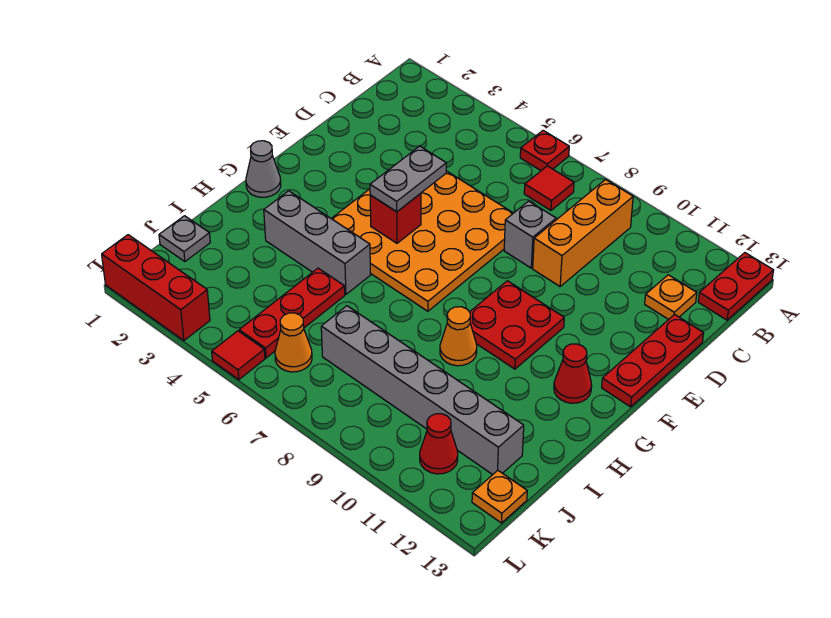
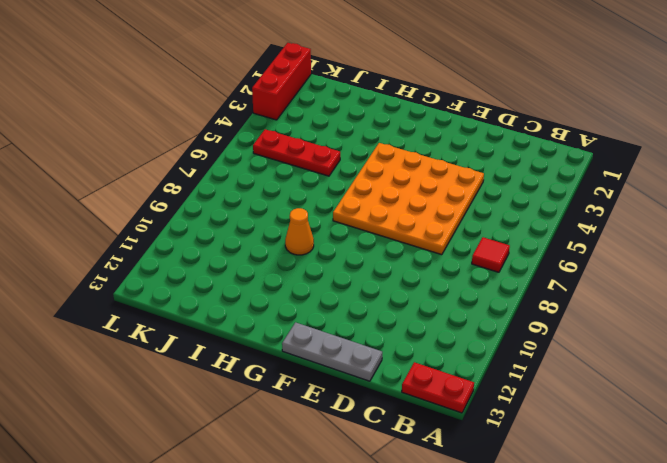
grey 1x3 plate [282,322,382,381] -> red 1x3 plate [602,314,704,407]
none -> red 1x1 plate [520,131,569,171]
none -> orange 1x3 brick [533,180,633,286]
none -> orange 1x1 plate [645,275,697,319]

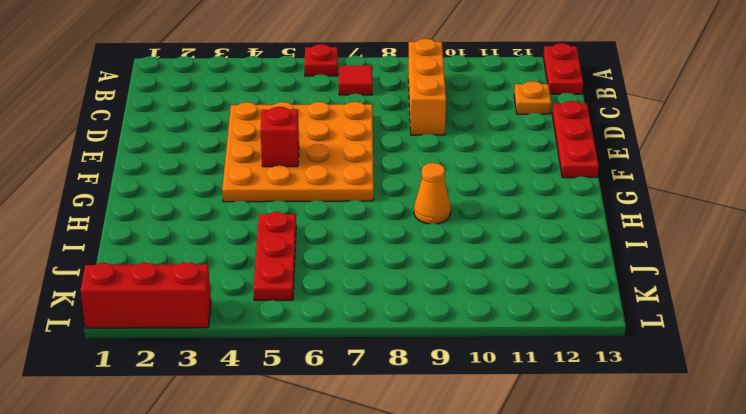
none -> grey 1x1 brick [504,201,556,268]
none -> red 2x2 plate [470,281,564,369]
none -> grey 1x1 cone [246,141,281,197]

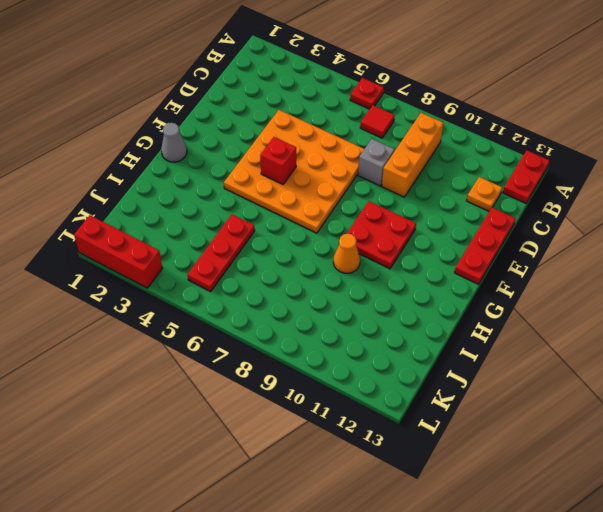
none -> red 1x1 cone [554,344,592,403]
none -> grey 1x3 brick [264,191,370,294]
none -> grey 1x1 plate [159,216,210,262]

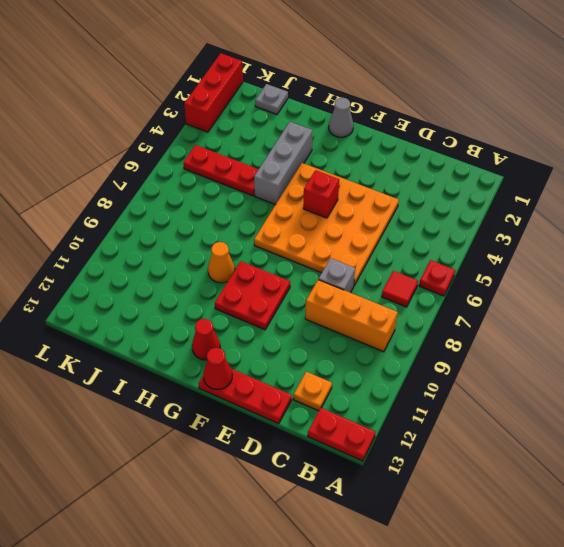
red 1x1 cone [203,348,232,389] -> red 1x1 cone moved to [420,414,458,474]
none -> grey 1x6 brick [321,306,524,475]
none -> orange 1x1 cone [275,313,312,372]
none -> orange 1x1 plate [472,471,527,523]

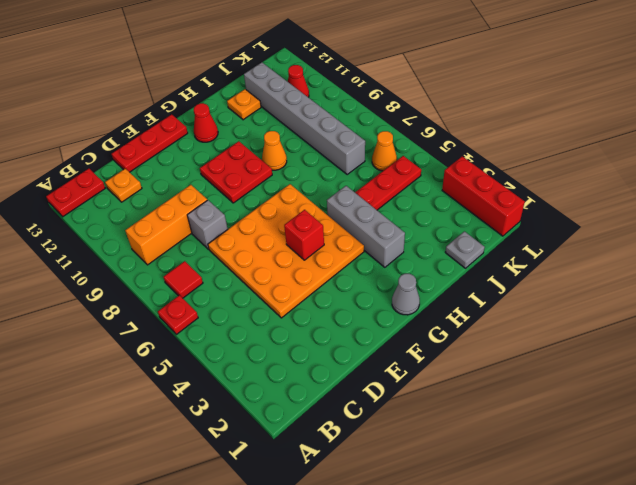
orange 1x1 plate [227,89,261,120] -> orange 1x1 plate moved to [472,471,527,523]
none -> red 1x1 tile [212,331,265,380]
none -> grey 1x2 plate [370,146,446,212]

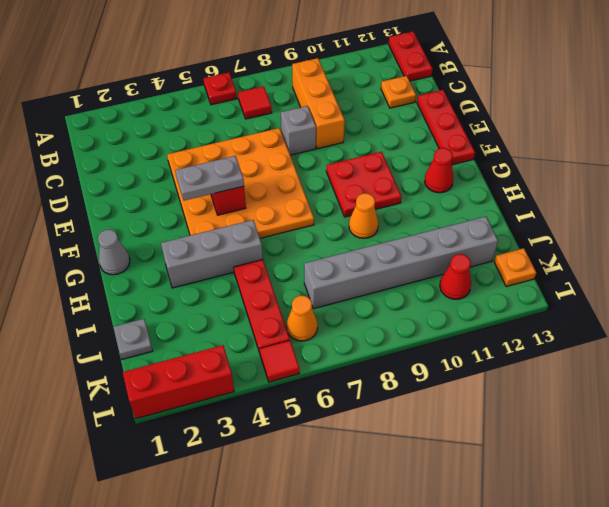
grey 1x2 plate [175,156,244,201] -> grey 1x2 plate turned to [370,146,446,212]

